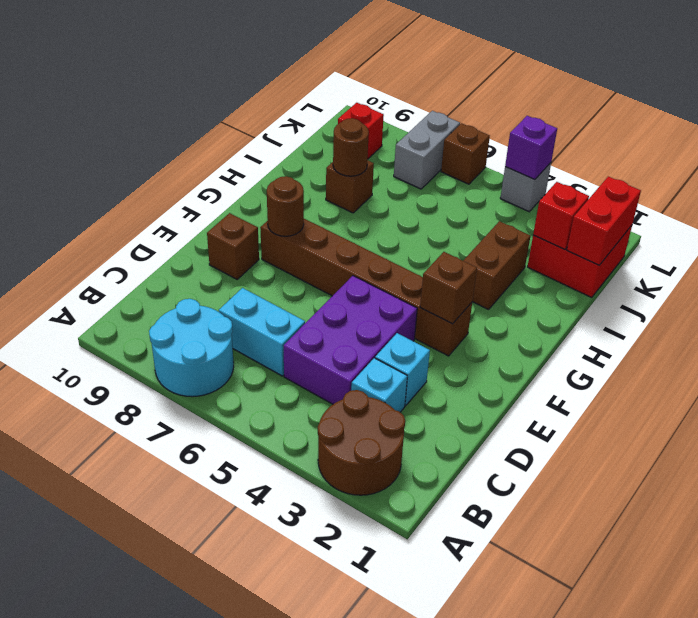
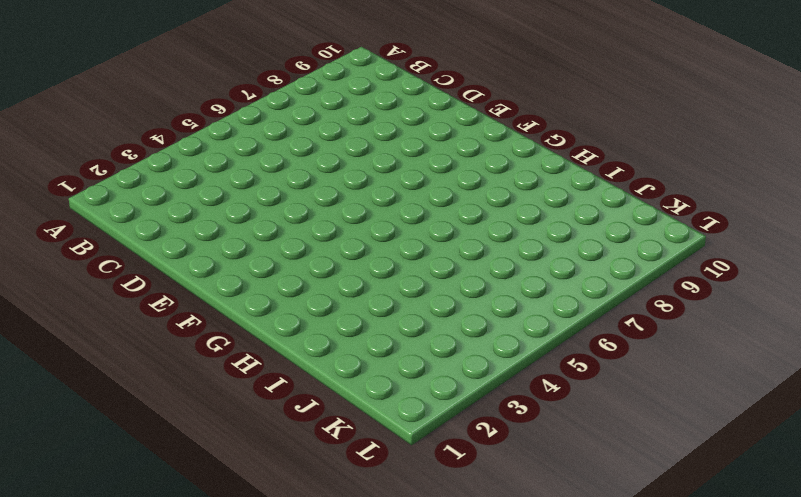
none -> brown 2x2 round brick [318,390,405,495]
none -> cyan 2x2 round brick [149,299,234,397]
none -> cyan 1x1 brick [351,358,407,412]

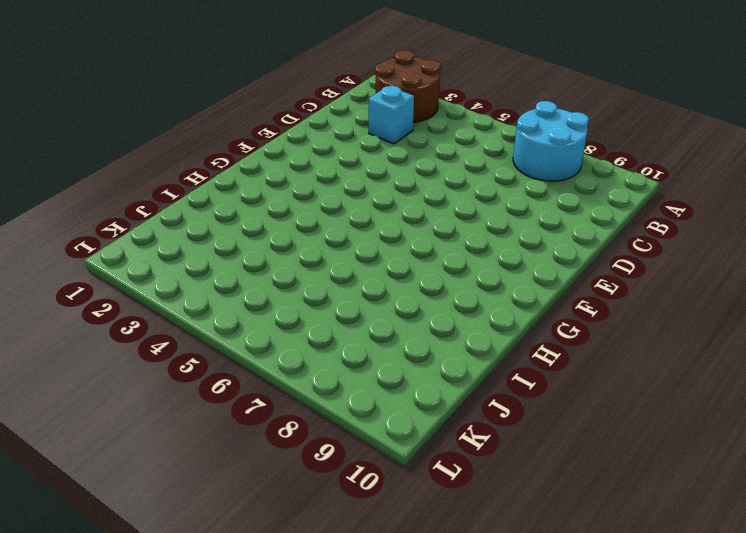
none -> purple 2x3 brick [284,276,417,404]
none -> cyan 1x2 brick [219,288,305,376]
none -> cyan 1x1 brick [375,333,430,406]

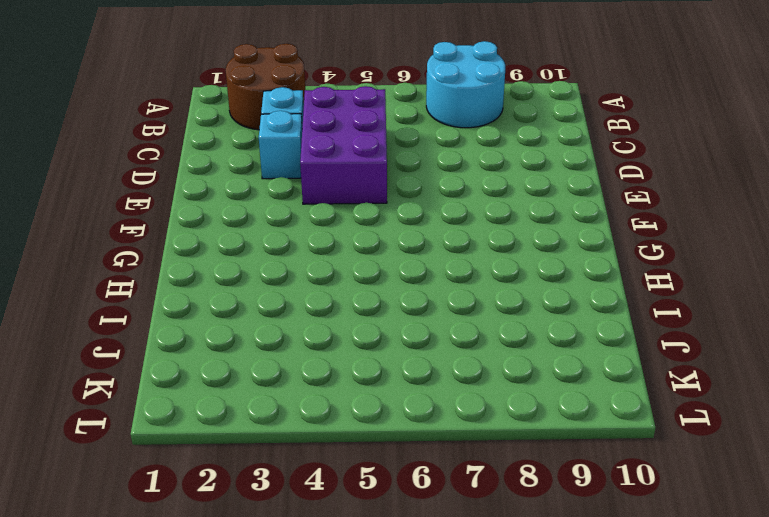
none -> cyan 1x2 brick [219,288,305,376]
none -> brown 1x1 brick [207,213,259,279]
none -> brown 1x6 brick [260,219,472,356]

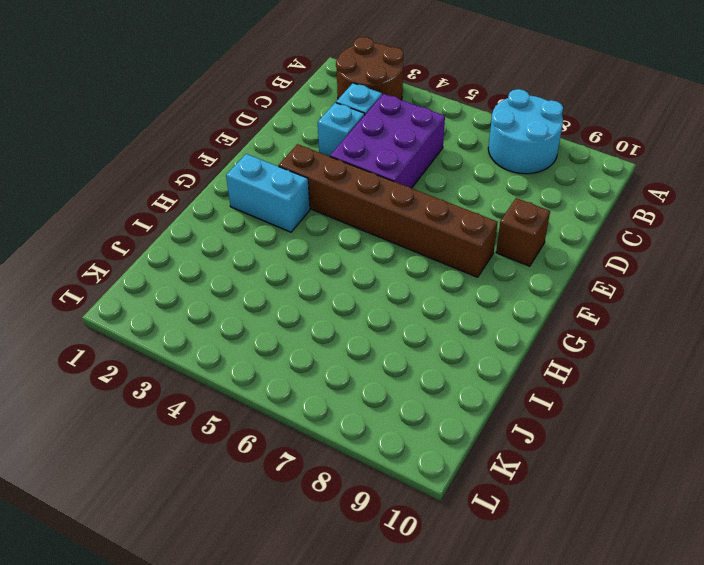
cyan 1x2 brick [226,154,310,232] -> cyan 1x2 brick moved to [219,288,305,376]
none -> brown 1x2 brick [463,221,530,310]
none -> brown 1x1 brick [326,160,374,213]
none -> red 2x2 brick [528,225,632,298]

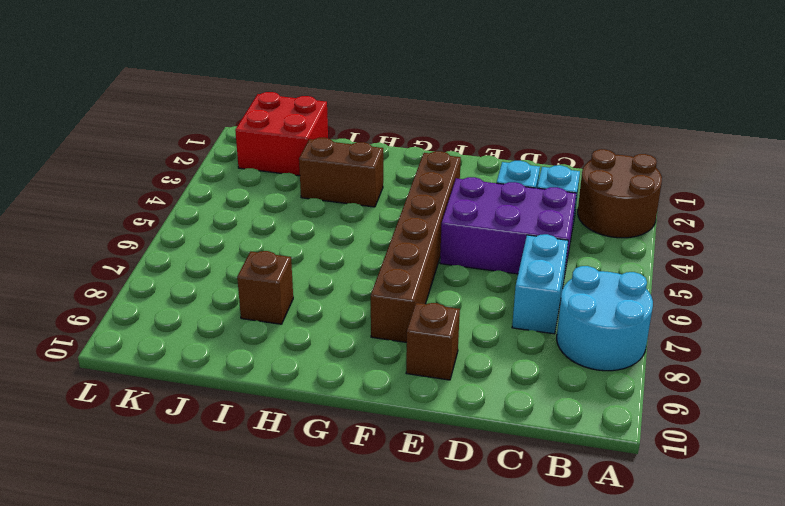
none -> grey 1x2 brick [394,111,460,189]
none -> red 1x1 brick [338,103,384,159]
none -> grey 1x1 brick [500,163,551,212]

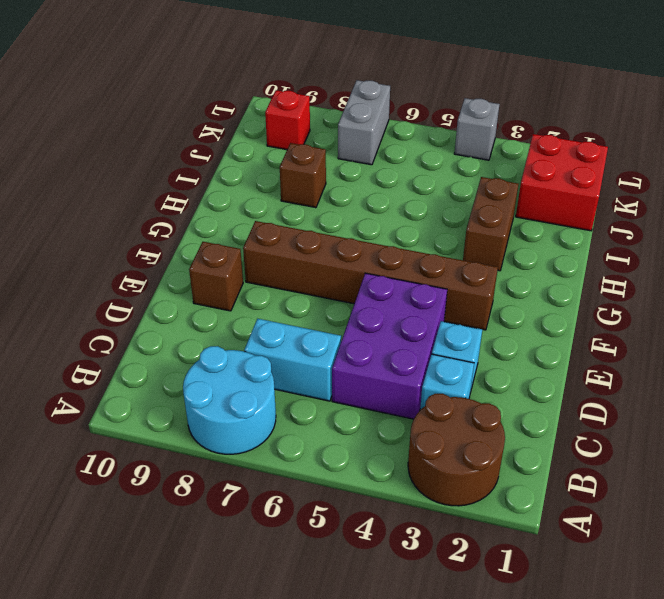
none -> brown 1x1 brick [441,123,490,184]
none -> brown 1x1 brick [420,252,477,324]
none -> brown 1x1 round brick [267,176,304,236]

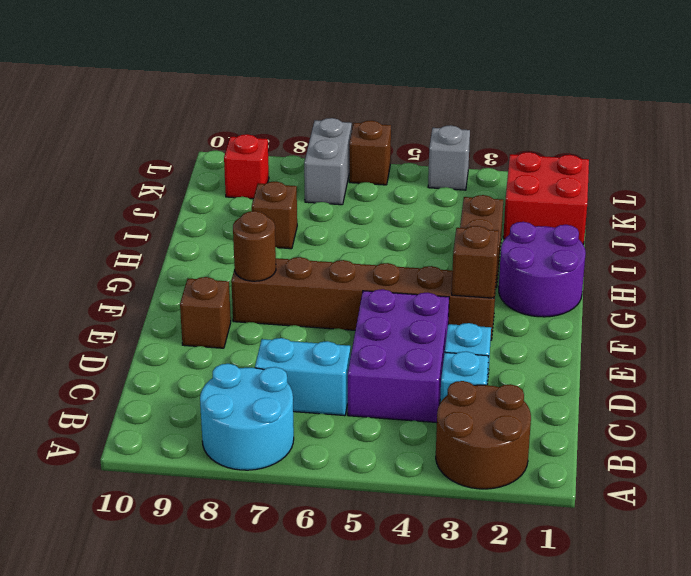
purple 2x2 round brick [499,222,586,317] -> none
none -> brown 1x1 round brick [333,118,369,176]
none -> red 1x2 brick [567,176,641,265]
none -> red 1x1 brick [533,182,589,250]

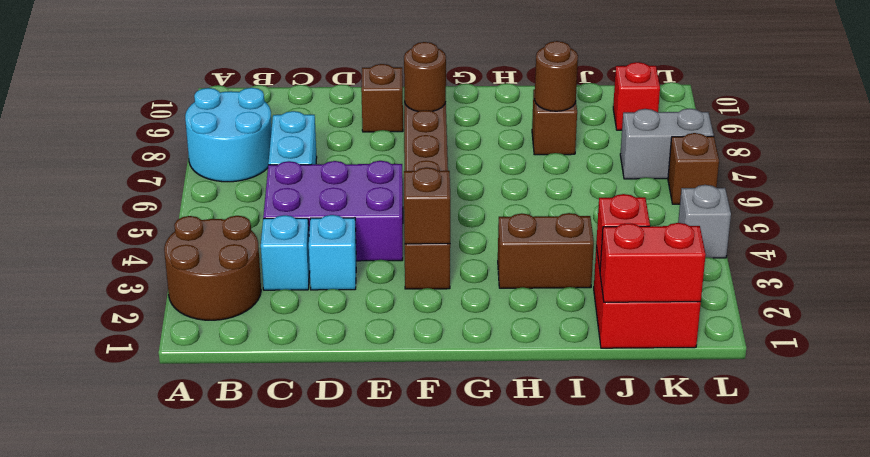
none -> purple 1x1 brick [505,116,557,180]

